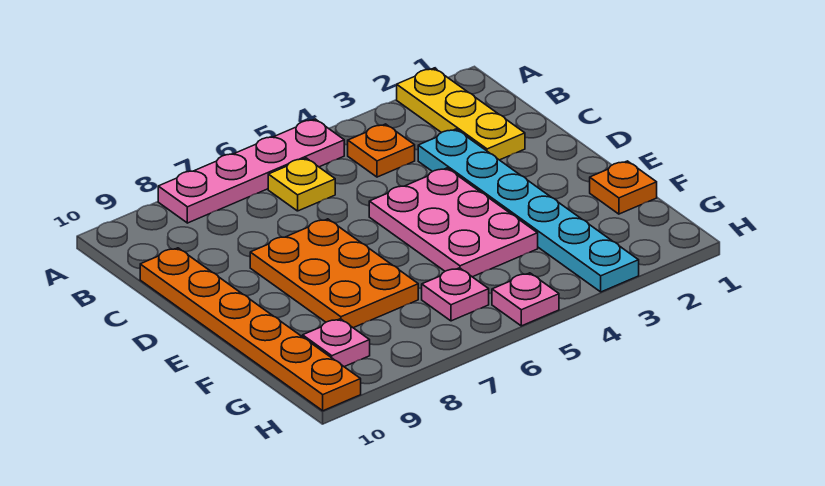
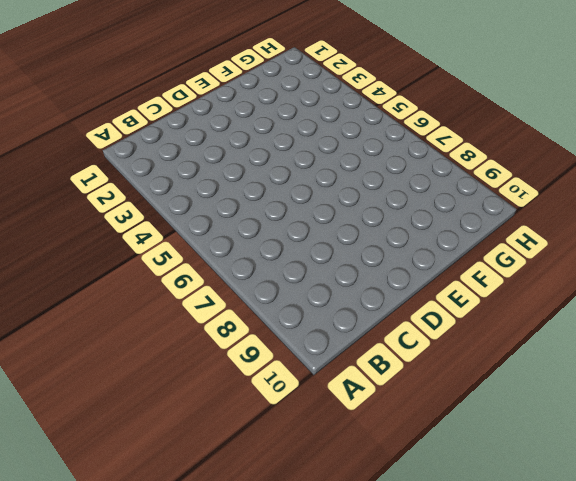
none -> yellow 1x3 plate [397,68,525,160]
none -> pink 1x4 plate [158,119,344,223]
none -> orange 1x1 plate [348,124,415,177]

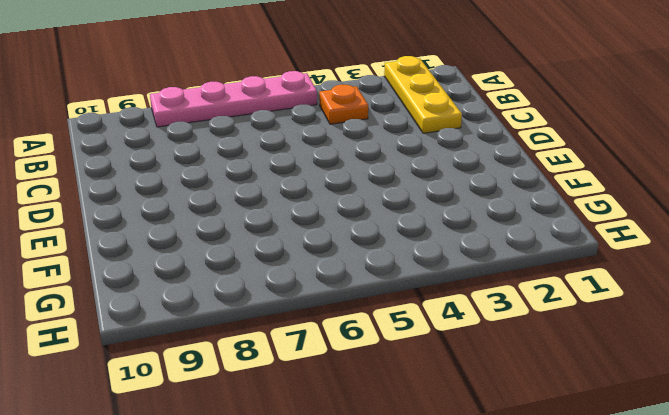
none -> yellow 1x1 plate [268,158,335,211]
none -> cyan 1x6 plate [418,129,639,292]
none -> orange 1x6 plate [140,248,361,411]

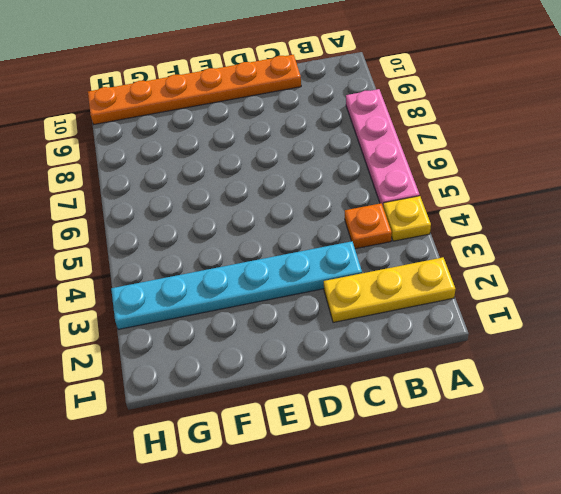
yellow 1x1 plate [383,196,431,241] -> yellow 1x1 plate moved to [268,158,335,211]
none -> pink 2x3 plate [369,168,538,277]
none -> orange 2x3 plate [250,219,418,328]
none -> orange 1x1 plate [590,161,657,214]

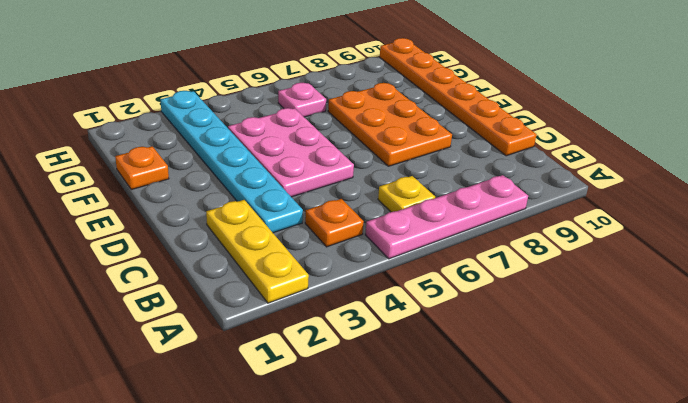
none -> pink 1x1 plate [303,319,370,367]
none -> pink 1x1 plate [492,273,559,326]

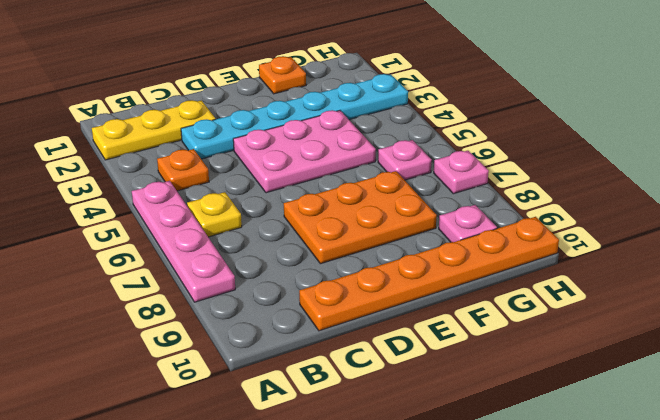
pink 1x1 plate [434,151,489,194] -> pink 1x1 plate moved to [492,273,559,326]

